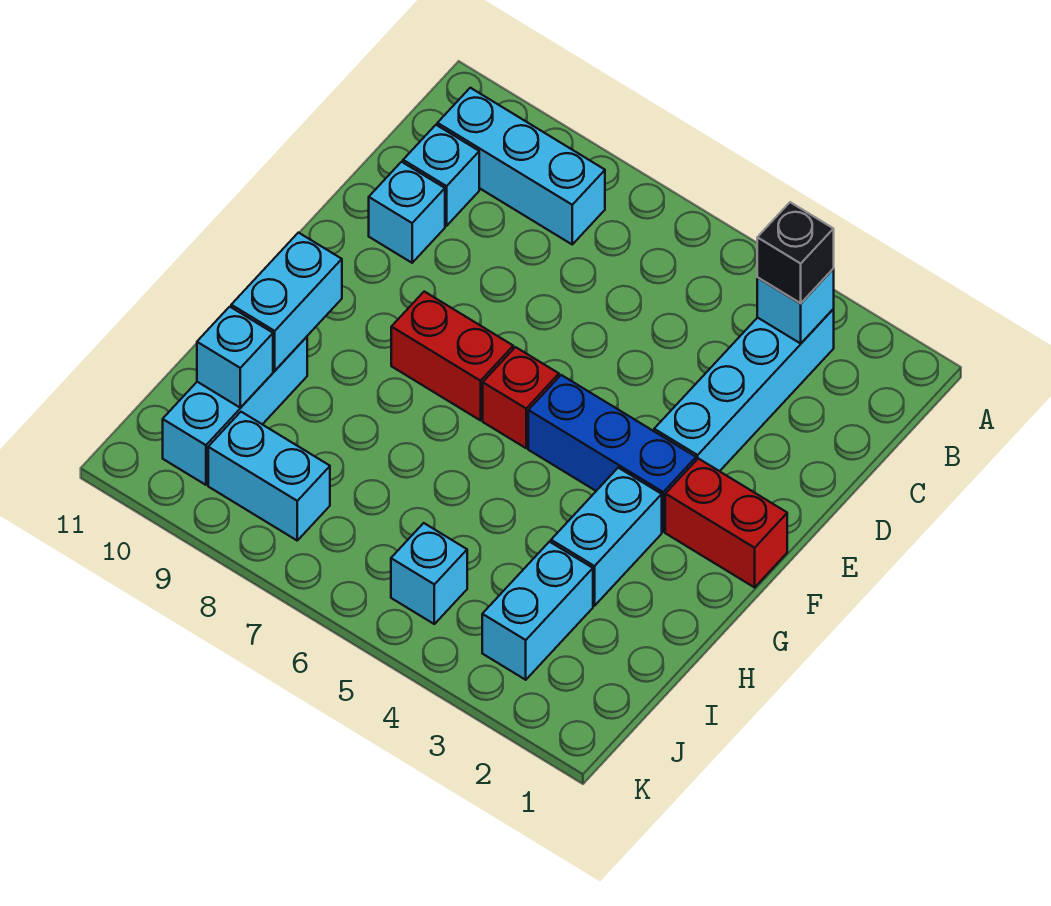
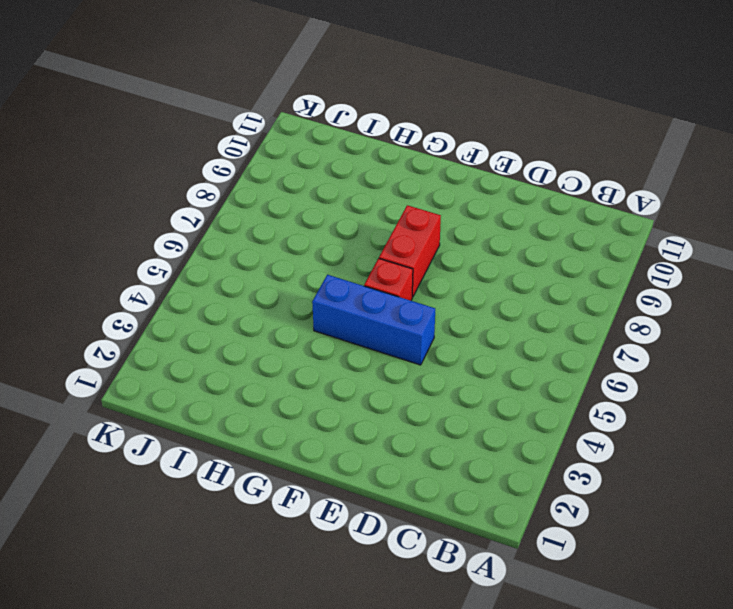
blue 1x3 brick [312,275,435,365] -> blue 1x3 brick turned to [528,375,696,532]
none -> cyan 1x4 brick [654,309,834,471]
none -> cyan 1x3 brick [438,88,605,244]
none -> cyan 1x1 brick [403,125,479,226]

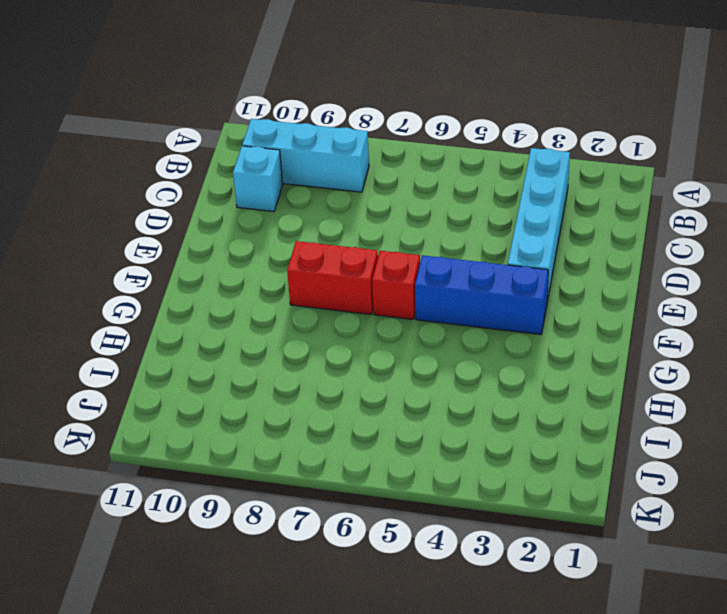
none -> cyan 1x1 brick [369,162,445,263]
none -> red 1x2 brick [665,459,787,587]
none -> cyan 1x2 brick [551,468,662,606]

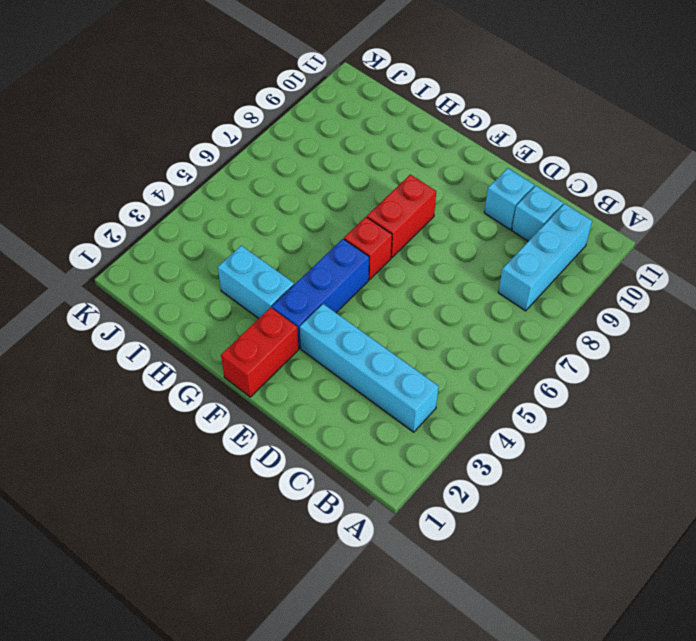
none -> cyan 1x3 brick [163,337,307,485]
none -> cyan 1x2 brick [482,542,593,680]
none -> cyan 1x1 brick [391,523,467,624]

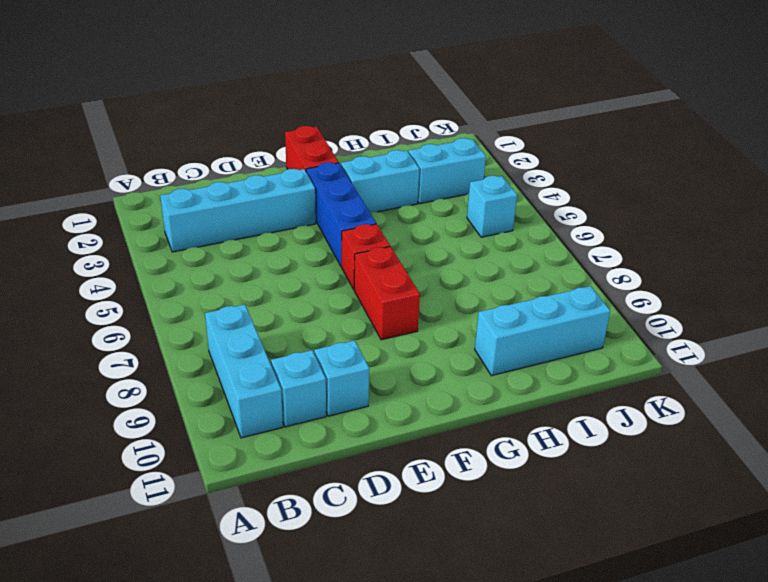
none -> cyan 1x2 brick [208,412,330,540]
none -> cyan 1x1 brick [757,269,834,343]
none -> cyan 1x2 brick [231,233,342,371]

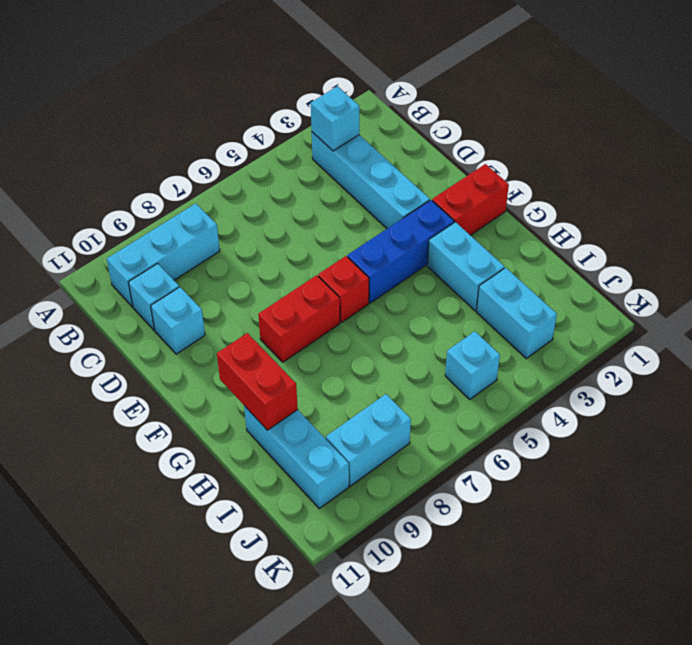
red 1x2 brick [217,333,298,430] -> cyan 1x2 brick [231,233,342,371]
none -> cyan 1x1 brick [197,307,273,408]
none -> black 1x1 brick [757,202,834,303]

